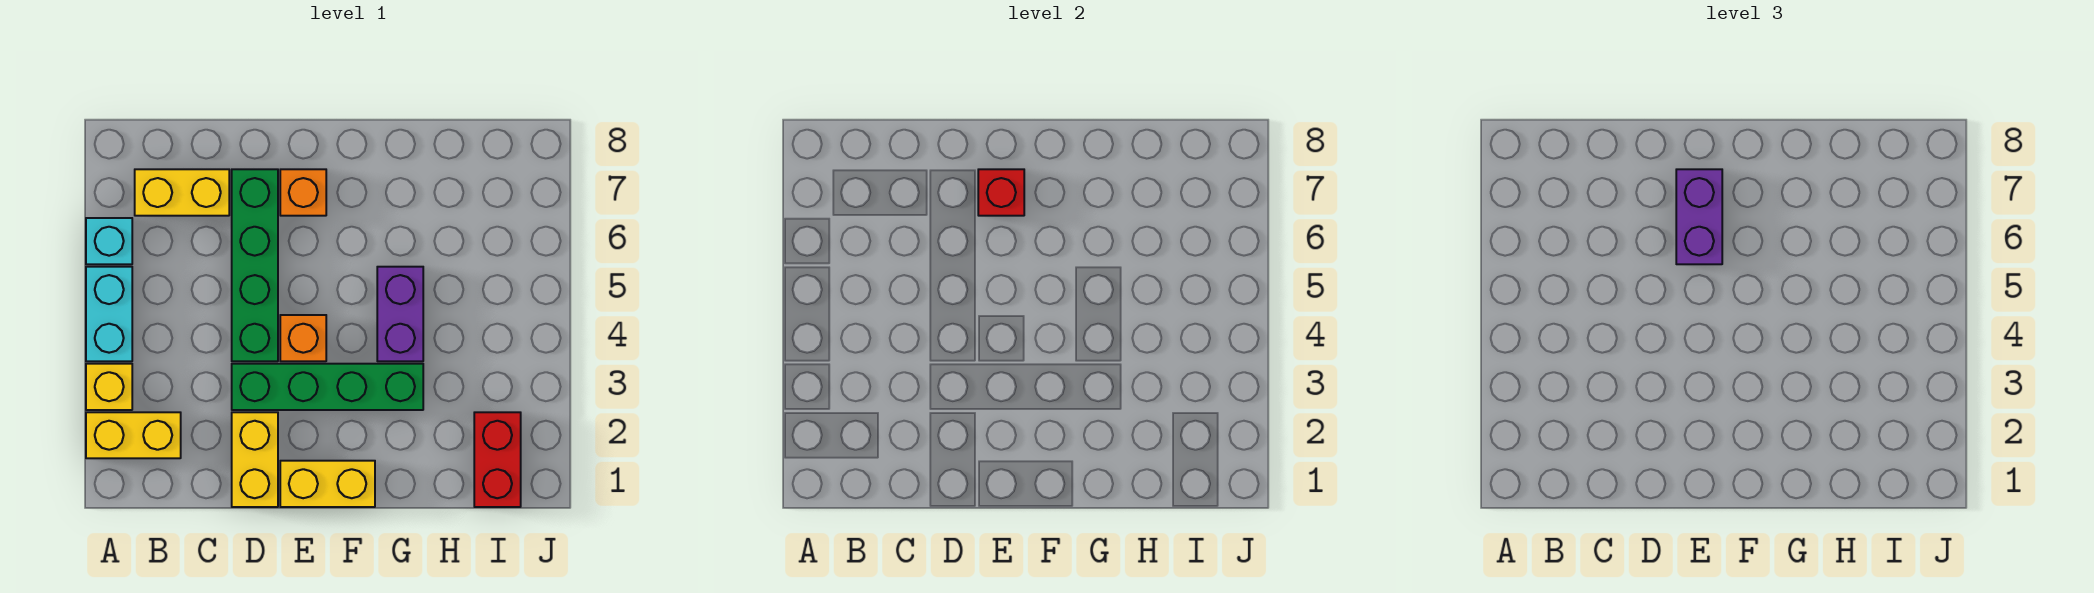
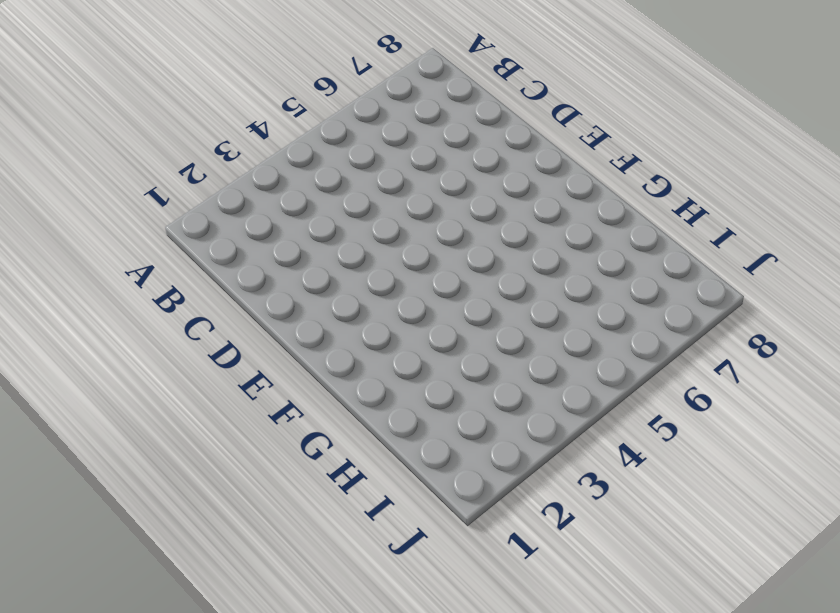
none -> yellow 1x2 brick [86,412,181,458]
none -> yellow 1x1 brick [86,364,132,410]
none -> cyan 1x2 brick [86,267,132,361]

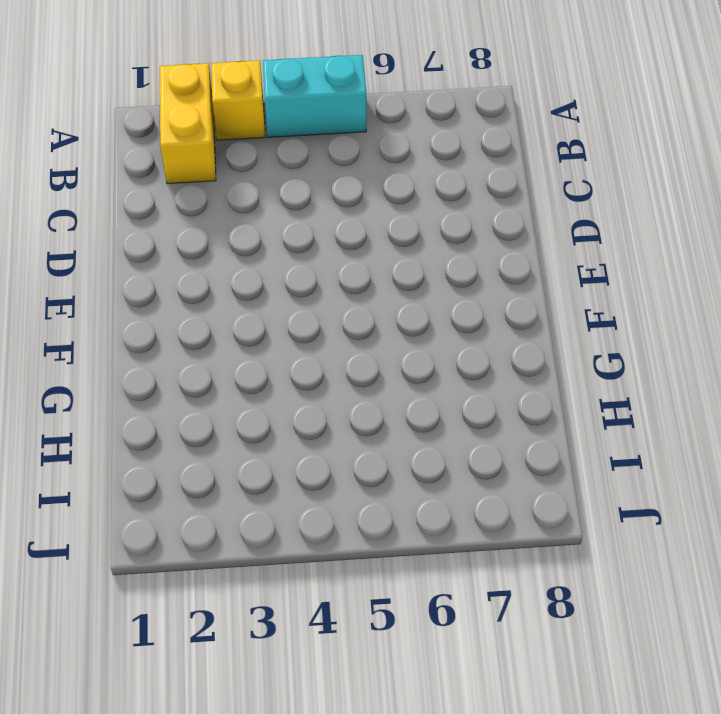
none -> cyan 1x1 brick [86,218,132,264]
none -> yellow 1x2 brick [135,169,229,216]
none -> yellow 1x2 brick [232,412,278,507]

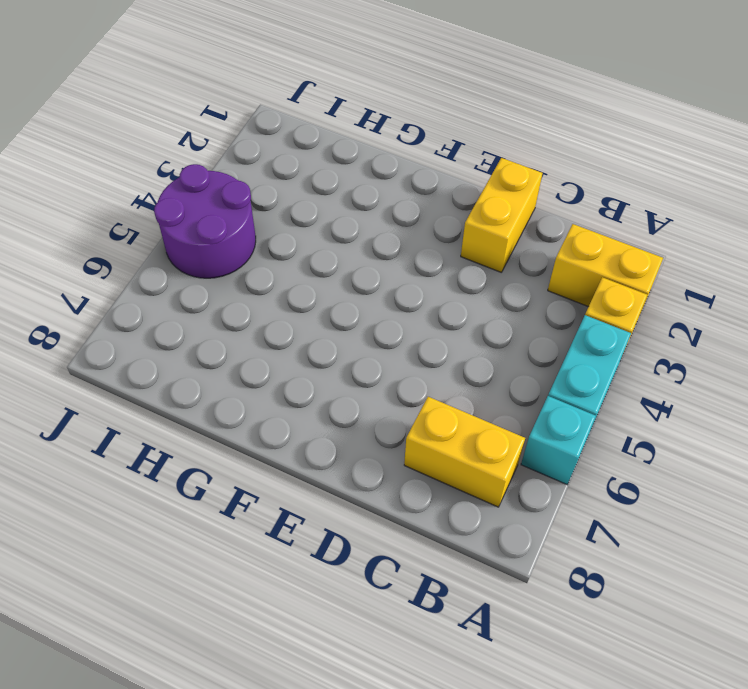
purple 2x2 round brick [154,164,256,278] -> none
none -> green 1x4 brick [232,364,423,410]
none -> green 1x4 brick [232,169,278,361]
none -> yellow 1x2 brick [280,461,375,507]

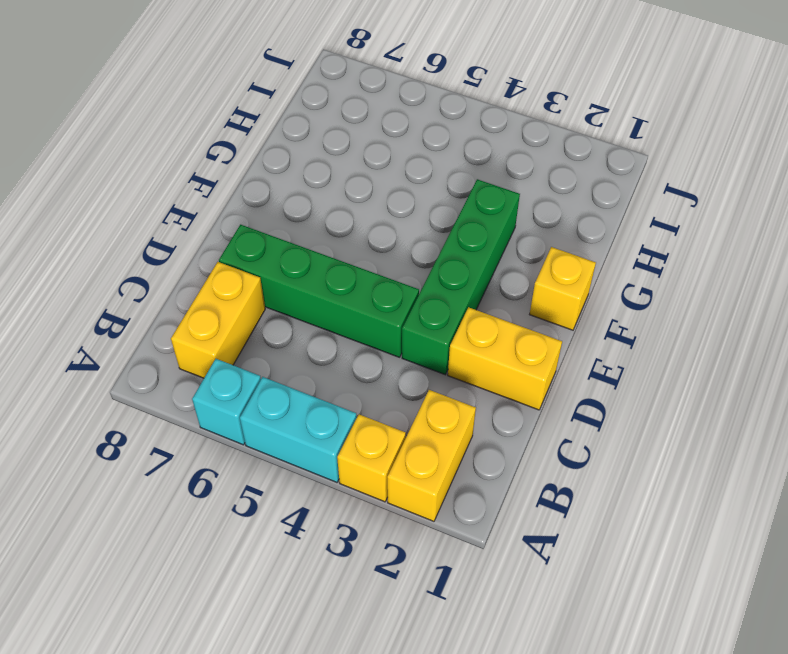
yellow 1x1 brick [530,247,596,330] -> yellow 1x2 brick [280,461,375,507]
none -> orange 1x1 brick [280,315,326,361]
none -> orange 1x1 brick [280,169,326,216]
none -> purple 1x2 brick [377,267,423,361]

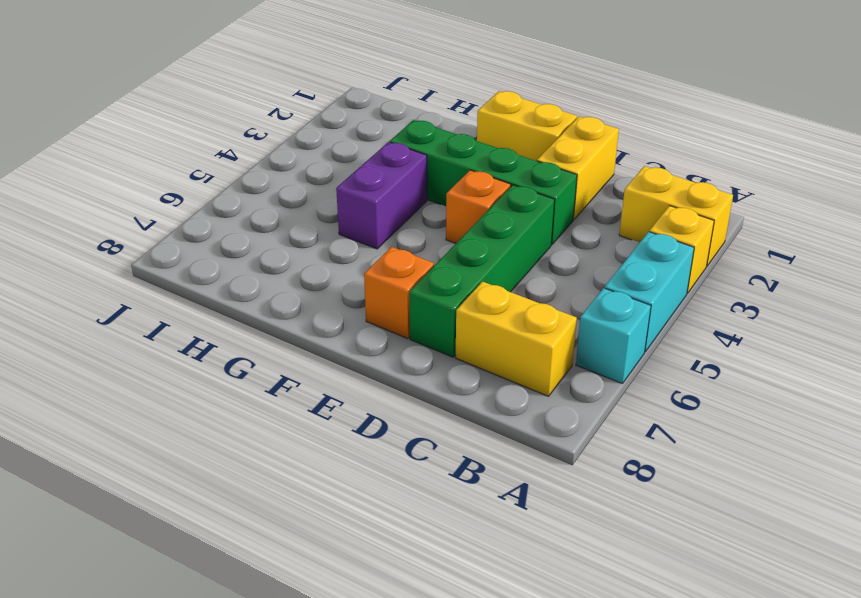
none -> red 1x2 brick [474,412,521,507]
none -> red 1x1 brick [978,169,1024,216]
none -> purple 1x2 brick [1676,169,1722,264]

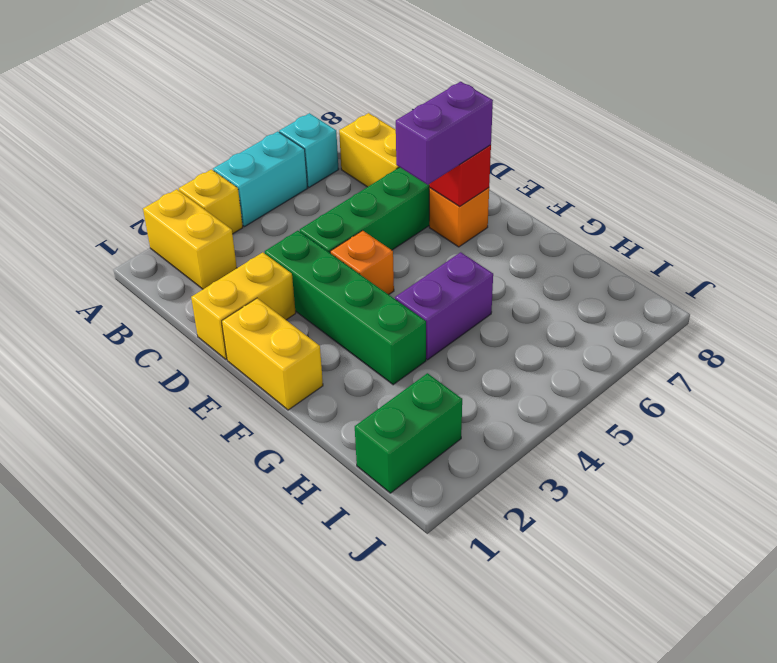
green 1x2 brick [355,373,462,493] -> red 1x2 brick [474,412,521,507]

